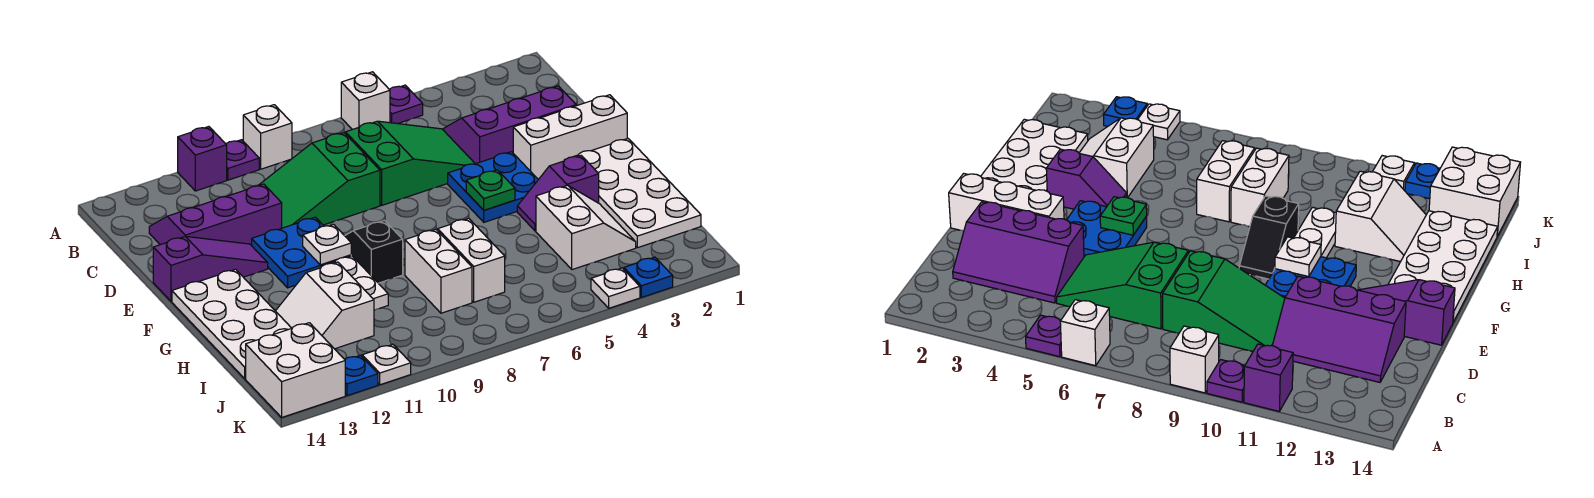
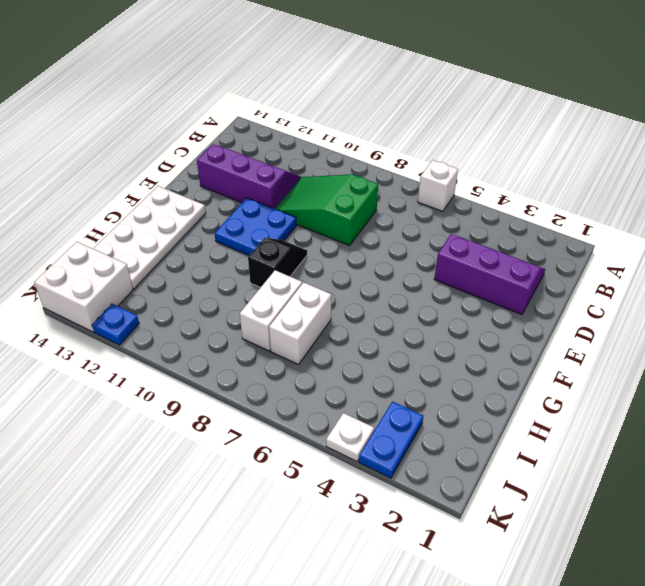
blue 1x2 plate [359,402,423,478] -> blue 1x1 plate [624,257,673,297]
none -> purple 1x1 plate [389,85,423,124]
none -> white 1x1 brick [243,105,292,169]
none -> purple 1x1 plate [226,140,259,180]

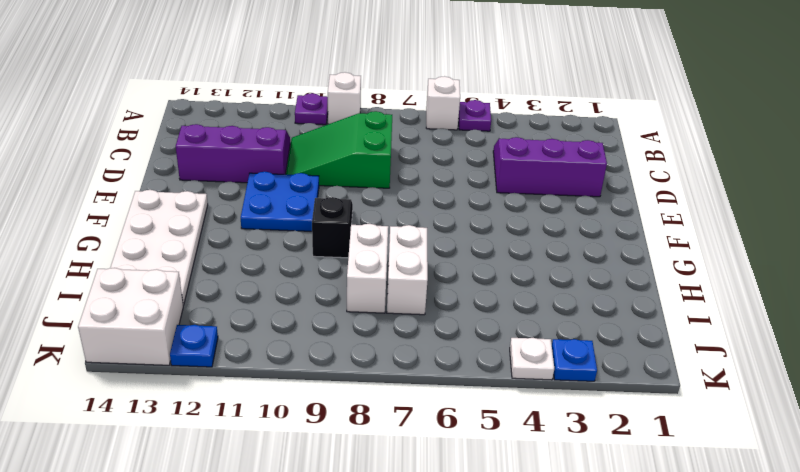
none -> purple 1x1 brick [178,127,227,191]
none -> green 2x3 slope [346,121,475,205]
none -> white 1x3 brick [513,95,627,179]

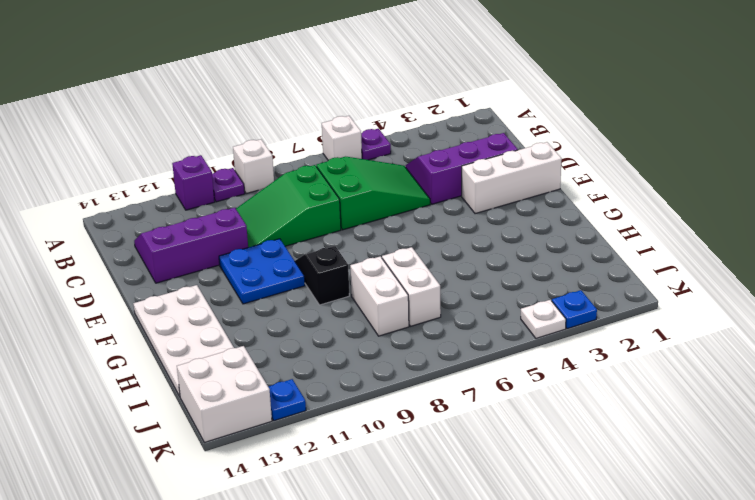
none -> blue 2x2 plate [448,152,538,222]
none -> purple 1x3 slope [153,236,268,301]
none -> white 2x4 plate [574,138,701,248]

